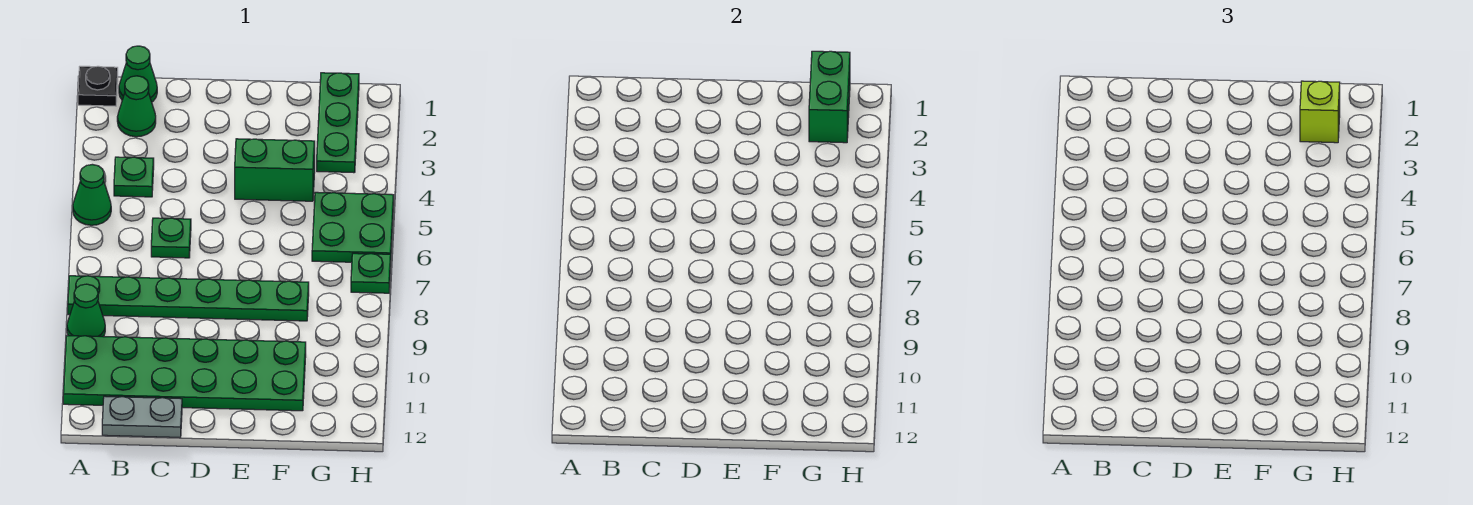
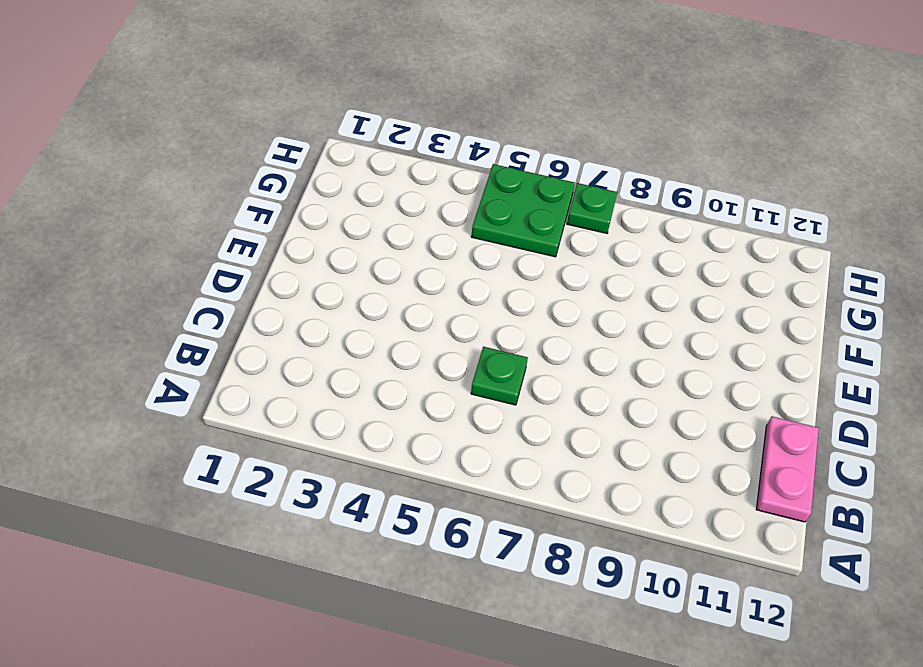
pink 1x2 plate [756,416,819,522] -> grey 1x2 plate [102,396,182,437]
none -> black 1x1 plate [78,66,118,106]
none -> green 1x1 cone [73,164,111,225]
none -> green 1x6 plate [68,276,309,321]

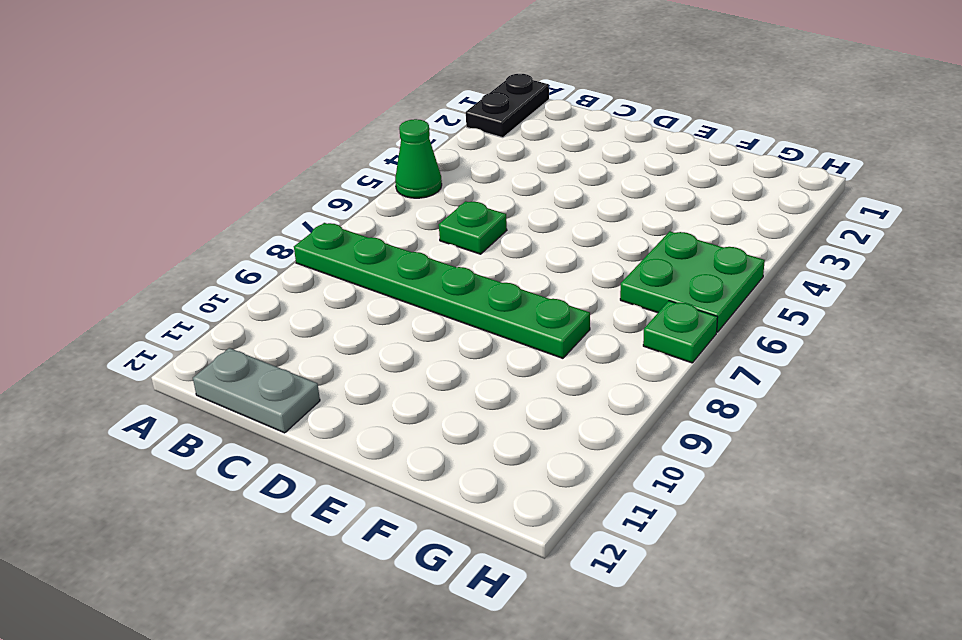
black 1x2 plate [466,74,549,138] -> black 1x1 plate [78,66,118,106]
none -> green 1x1 cone [67,284,105,337]
none -> green 2x6 plate [63,336,306,411]
none -> green 1x1 cone [119,46,157,102]

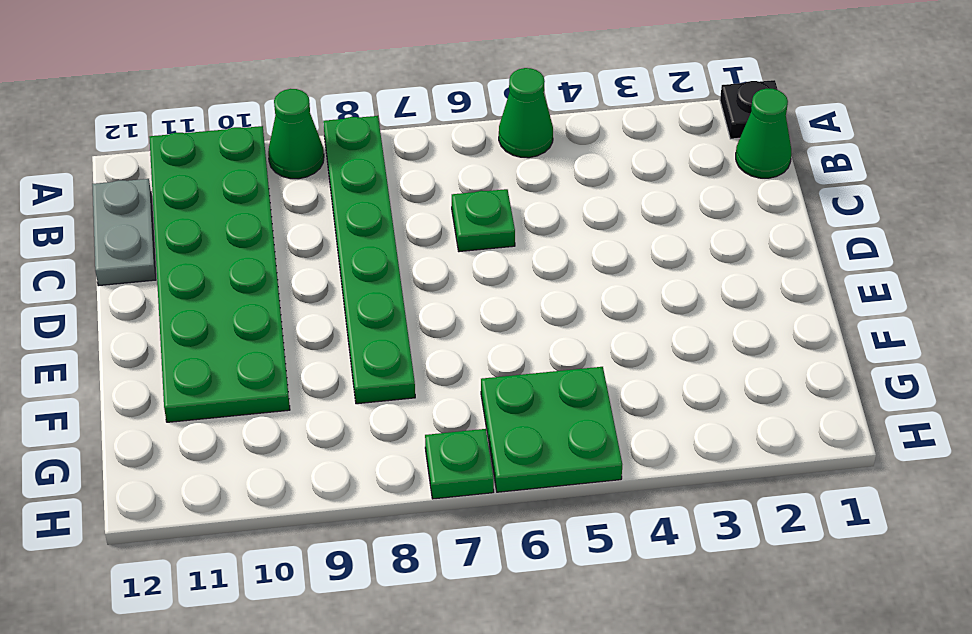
none -> green 1x1 cone [117,76,156,137]
none -> green 1x1 plate [114,157,154,197]
none -> green 1x2 brick [235,139,315,201]

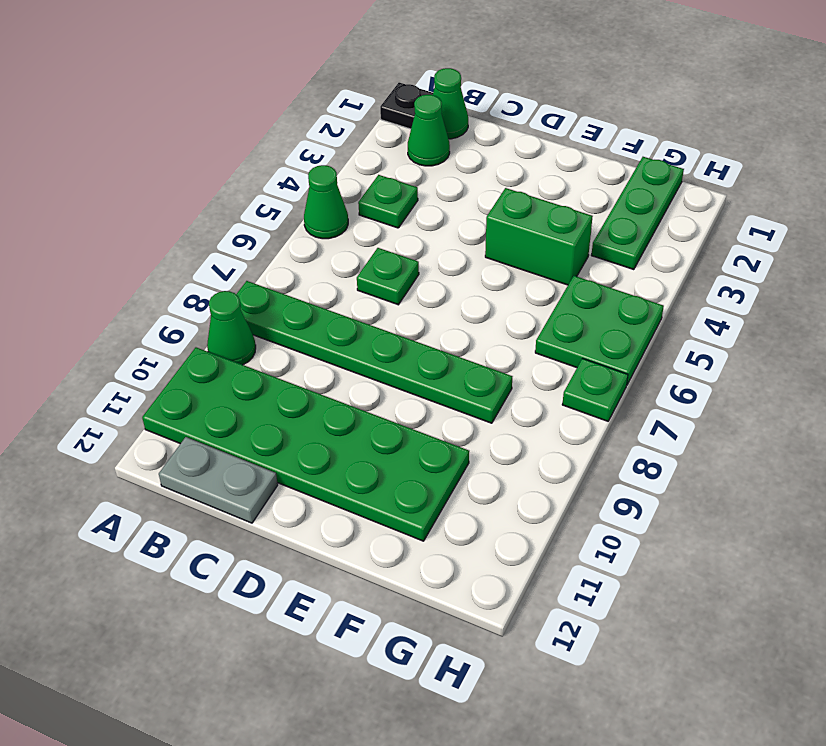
none -> green 1x2 brick [809,51,850,143]
none -> lime 1x1 brick [1300,81,1340,143]

